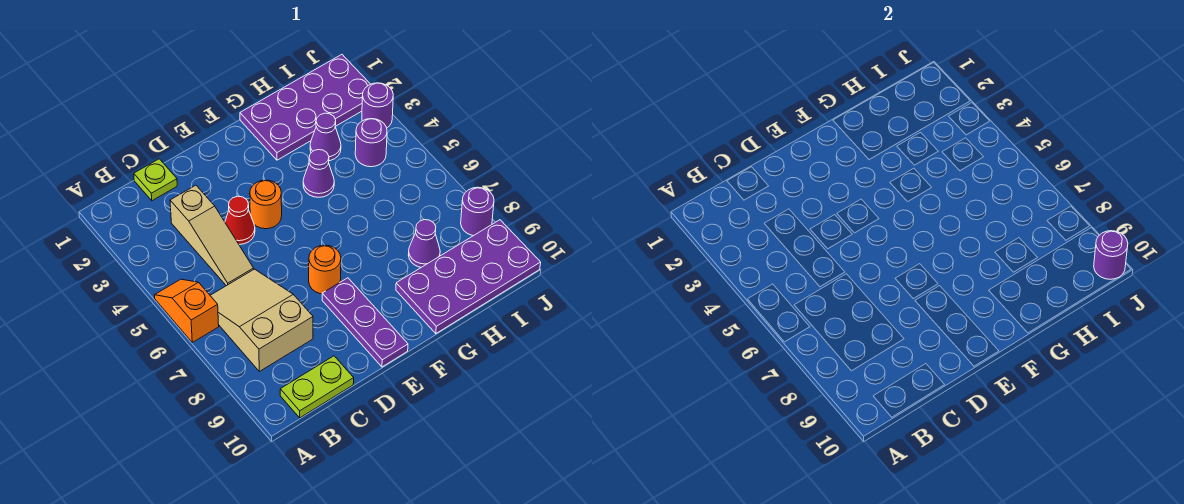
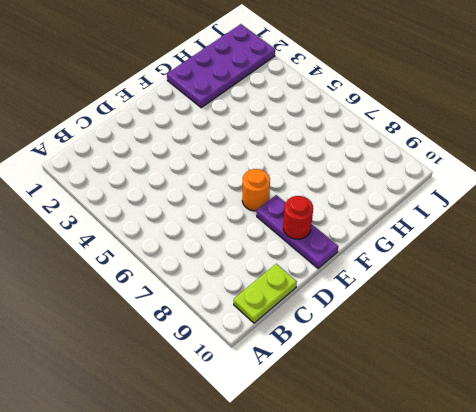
red 1x1 round brick [283,196,313,239] -> none
none -> orange 1x2 slope [155,279,219,342]
none -> tan 2x3 slope [210,269,313,371]
none -> lime 1x1 plate [134,159,177,201]

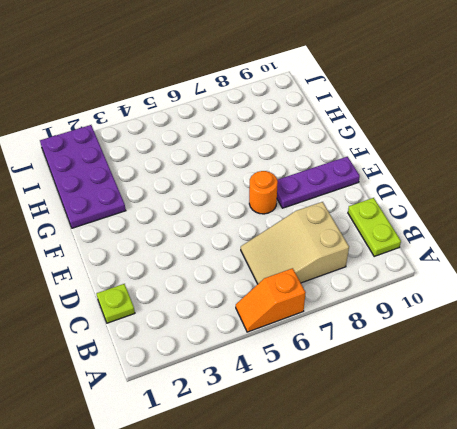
none -> tan 1x3 slope [170,185,254,286]
none -> red 1x1 cone [225,196,255,245]
none -> orange 1x1 round brick [250,180,282,229]

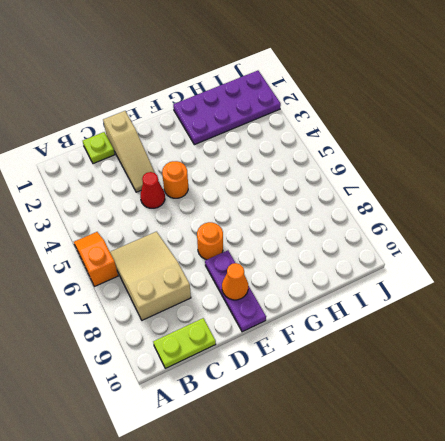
tan 1x3 slope [103,111,155,192] -> tan 1x3 slope moved to [170,185,254,286]
orange 1x1 cone [222,263,248,300] -> none
none -> purple 1x1 cone [303,150,334,197]
none -> purple 2x4 plate [396,220,541,334]
none -> purple 1x1 cone [310,113,341,161]

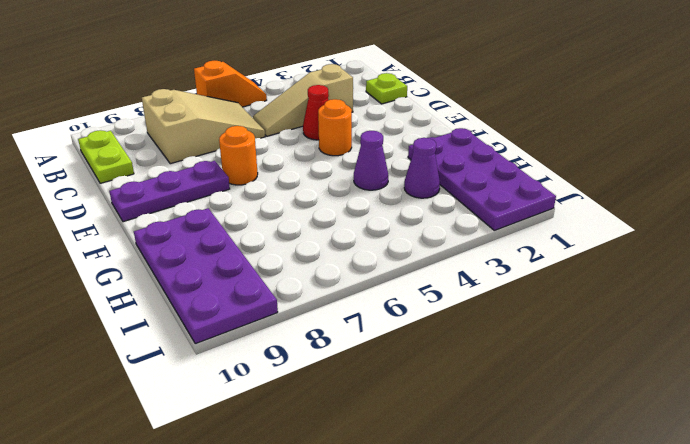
none -> purple 1x1 cone [408,220,440,267]
none -> purple 1x1 round brick [355,119,387,167]
none -> purple 1x1 round brick [362,83,393,128]

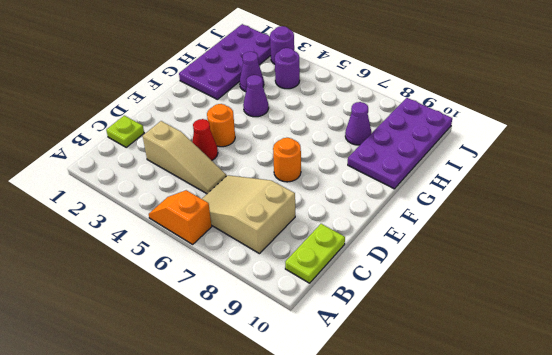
none -> purple 1x3 plate [322,278,408,367]
none -> purple 1x1 round brick [461,187,494,236]
none -> purple 1x1 round brick [1094,231,1128,279]

